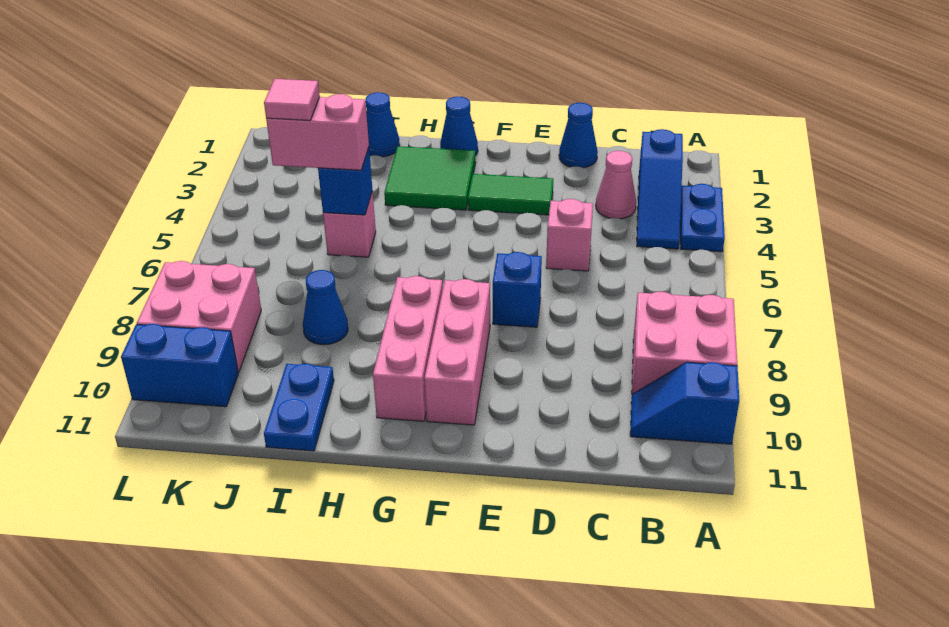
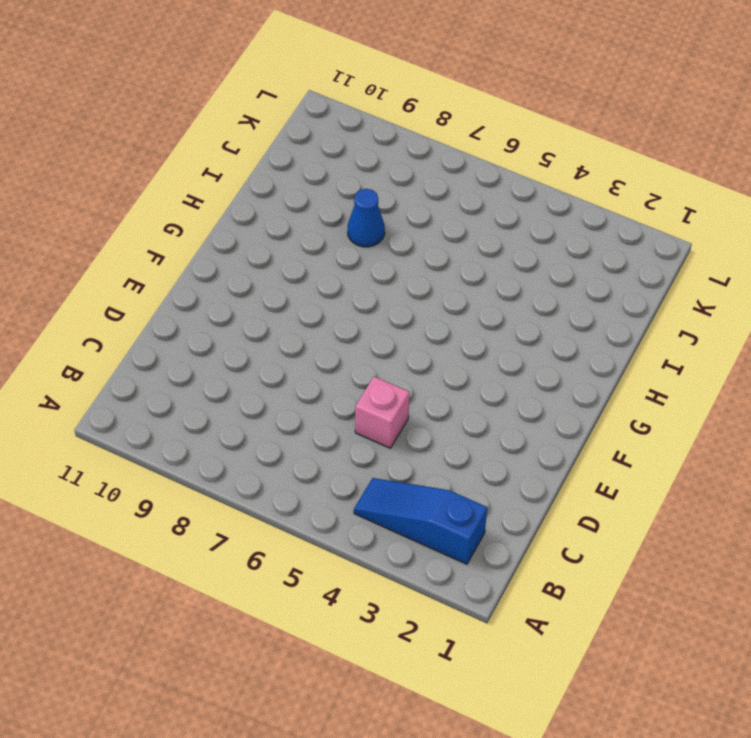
none -> blue 1x2 plate [680,184,725,252]
none -> pink 2x2 brick [632,292,737,394]
none -> blue 1x2 slope [630,362,739,444]

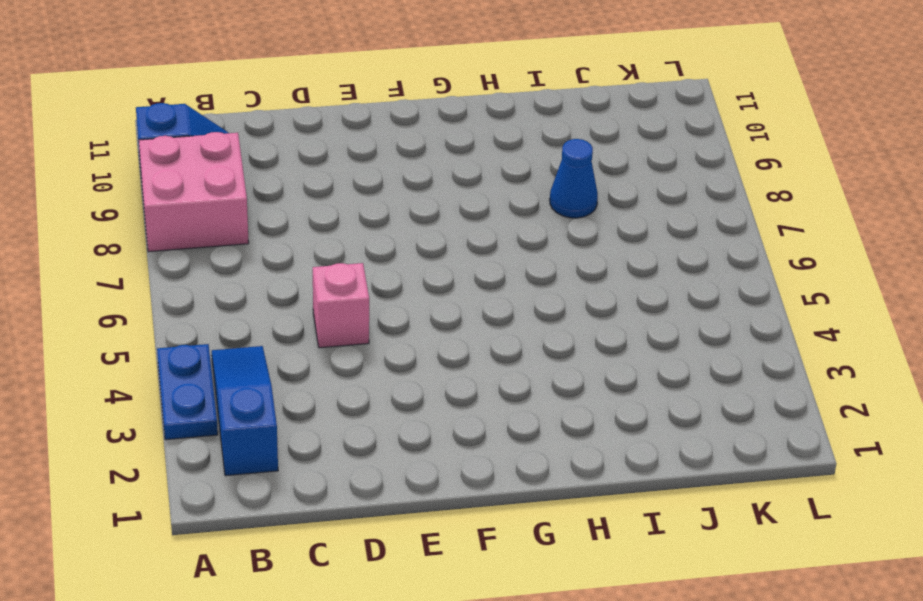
none -> pink 1x1 cone [596,151,636,219]
none -> blue 1x1 cone [559,103,598,168]
none -> green 1x2 tile [468,174,553,215]

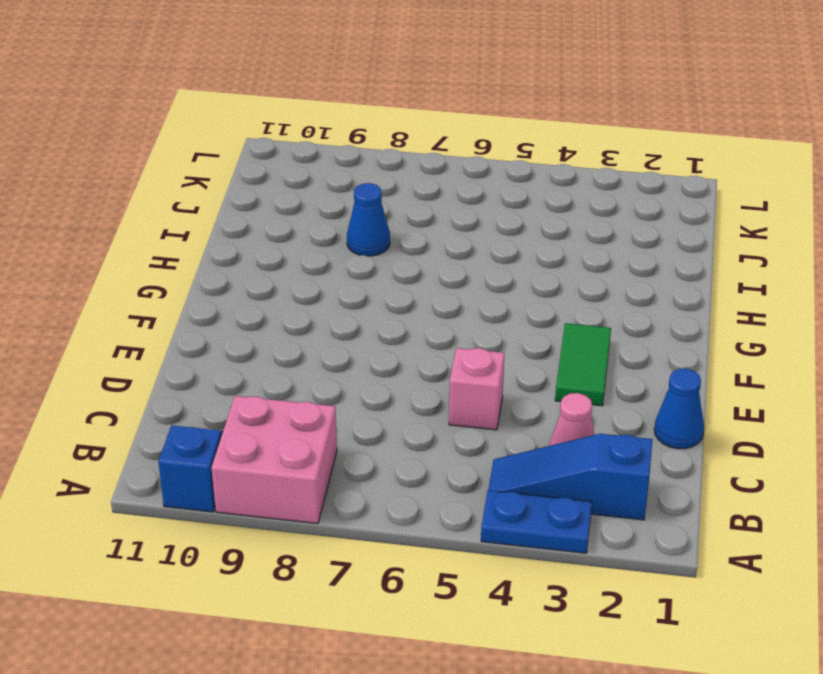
none -> blue 1x1 brick [493,252,542,327]
none -> pink 1x3 brick [424,279,490,425]
none -> blue 1x1 cone [440,97,478,156]

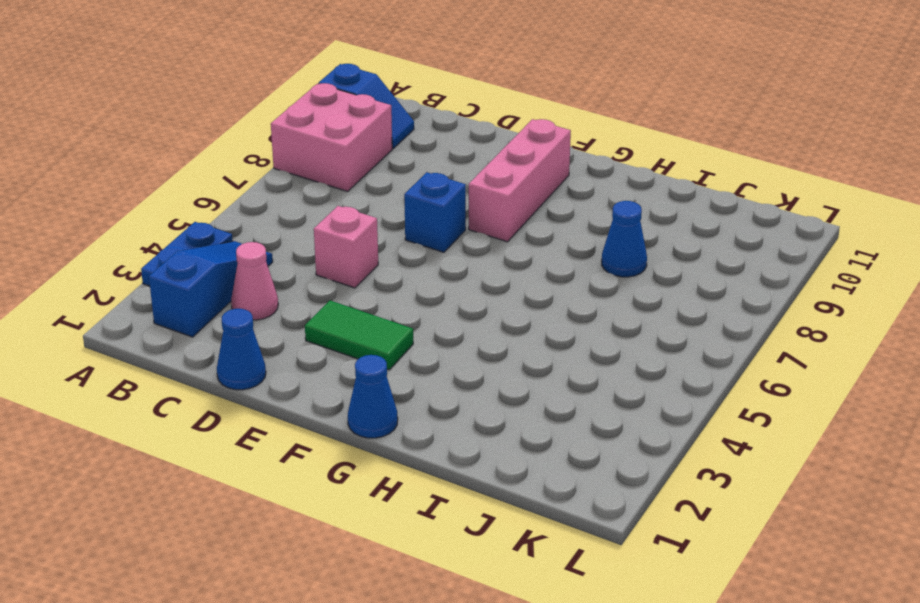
none -> green 2x2 tile [384,146,476,210]
none -> pink 1x3 brick [373,276,443,421]
none -> blue 1x1 cone [366,92,400,157]

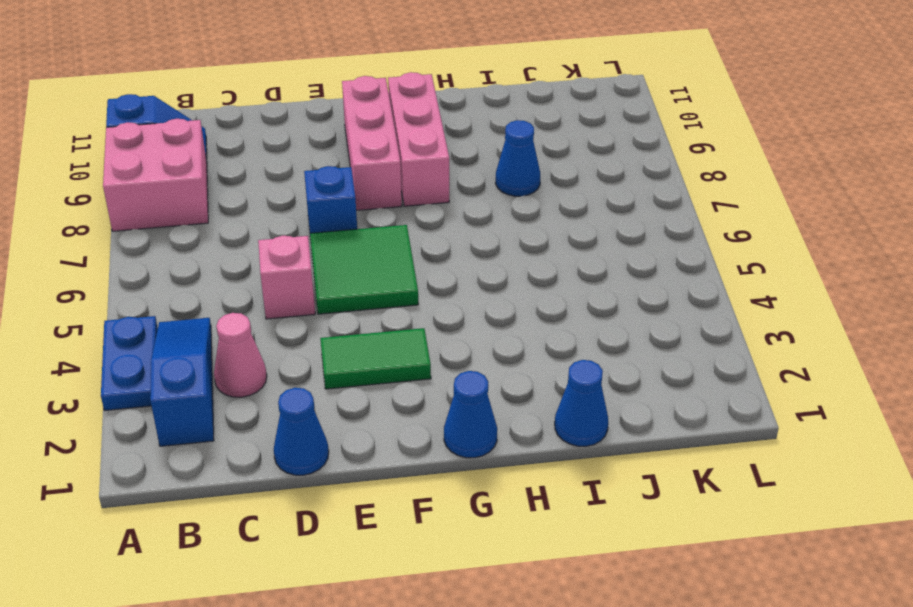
green 2x2 tile [310,225,418,314] -> green 2x2 tile moved to [384,146,476,210]
none -> pink 1x1 brick [323,191,376,257]
none -> blue 1x2 plate [264,364,334,451]
none -> pink 2x2 brick [137,261,261,372]

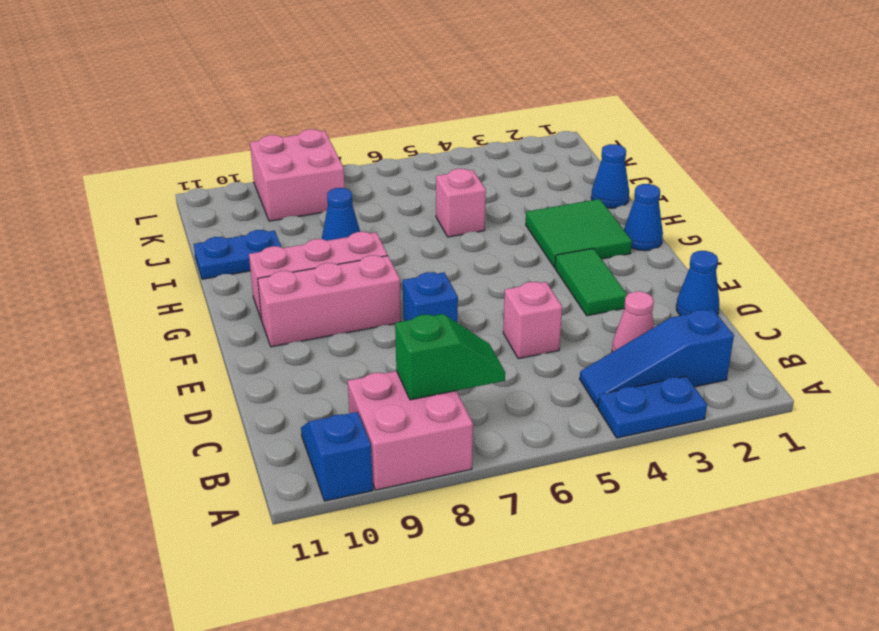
green 1x2 slope [395,314,505,400] -> none
none -> blue 1x2 brick [121,324,238,407]
none -> blue 1x1 brick [318,148,372,215]
none -> pink 1x2 brick [266,94,369,170]

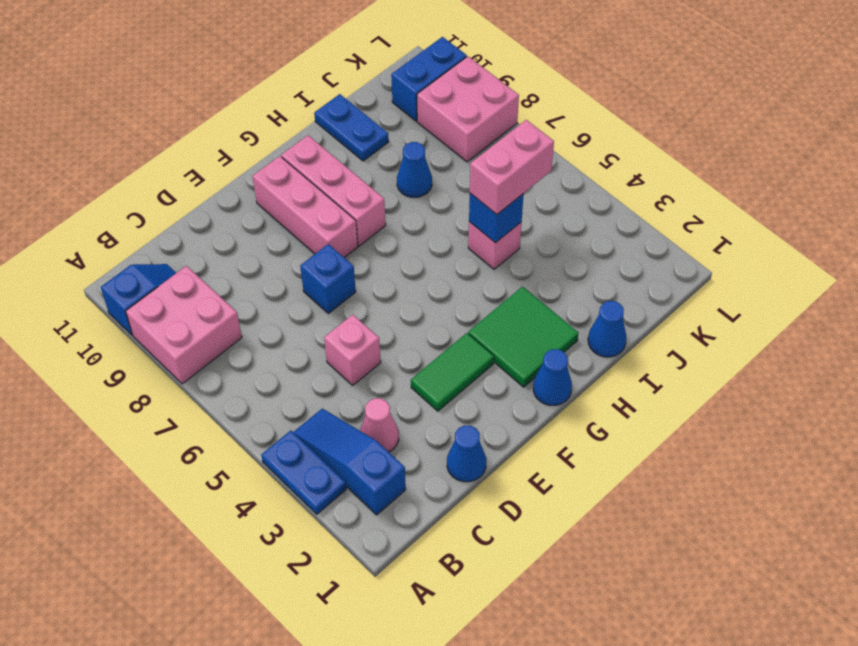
none -> pink 1x1 tile [264,79,320,121]

